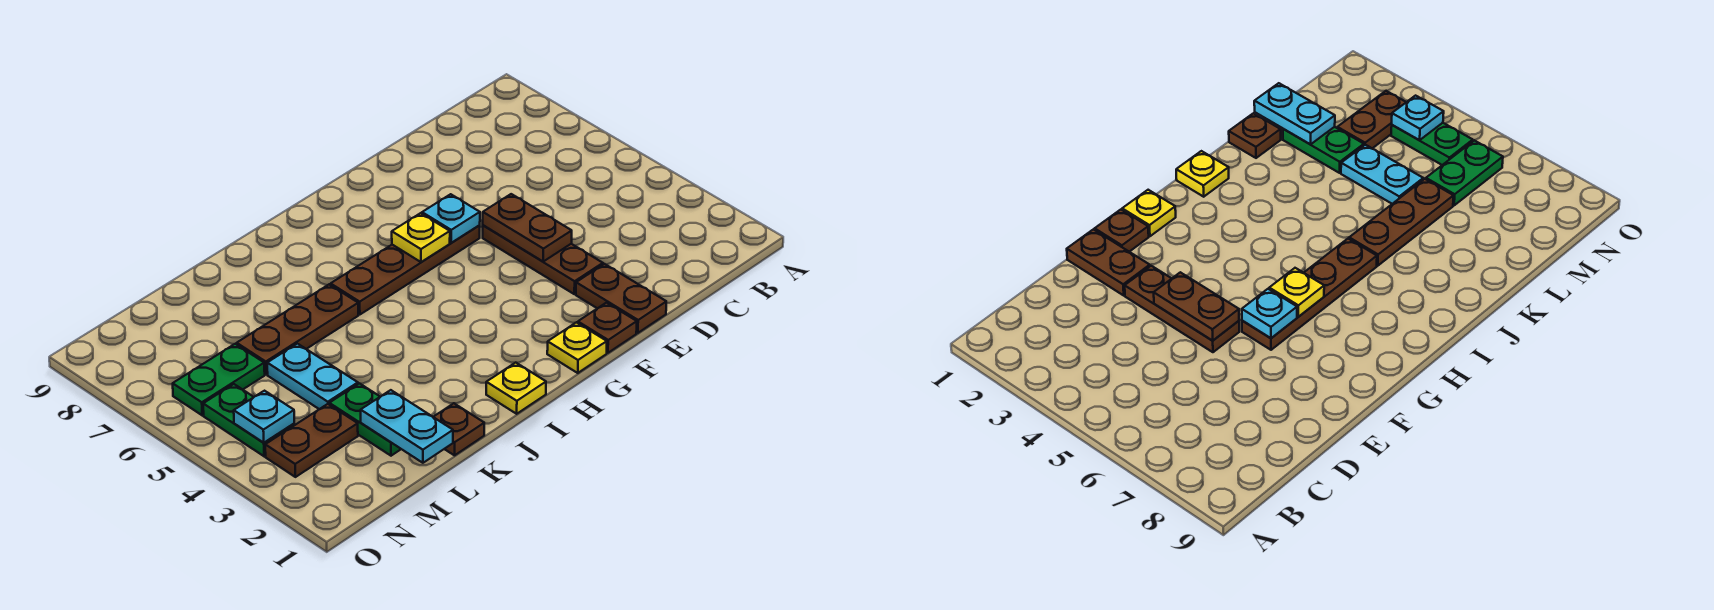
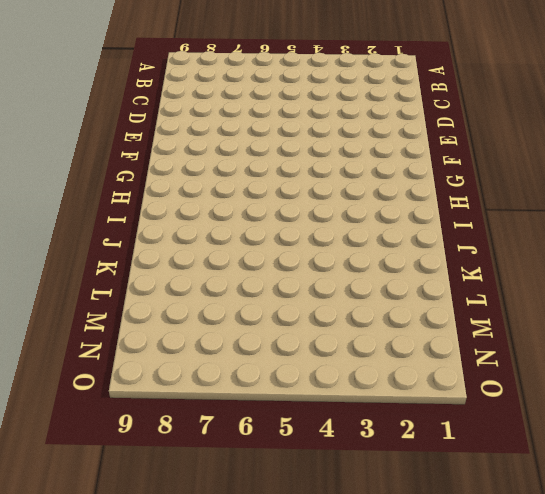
none -> brown 1x2 plate [576,264,666,333]
none -> brown 1x3 plate [483,225,603,294]
none -> brown 1x1 plate [578,303,637,353]

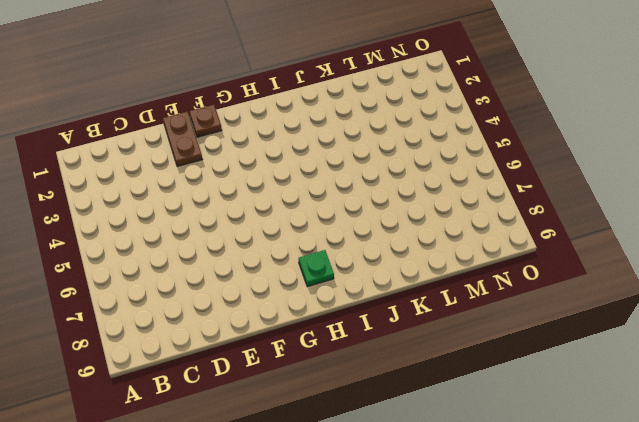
green 1x1 plate [299,250,334,287] -> none
none -> brown 1x3 plate [483,225,603,294]
none -> brown 1x4 plate [331,225,480,315]
none -> yellow 1x1 plate [547,322,607,373]

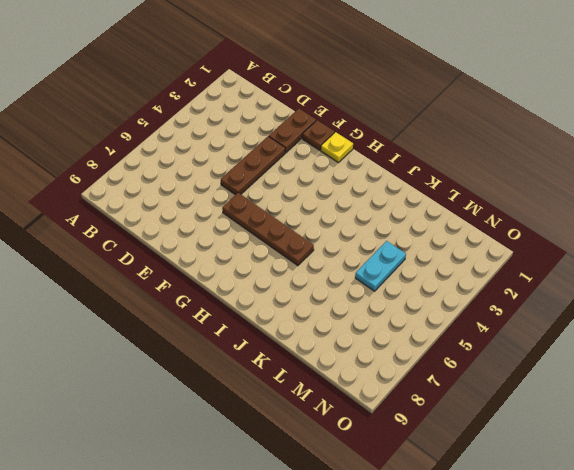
none -> yellow 1x1 plate [486,363,546,414]
none -> brown 1x3 plate [237,285,358,374]
none -> brown 1x1 plate [434,403,484,455]

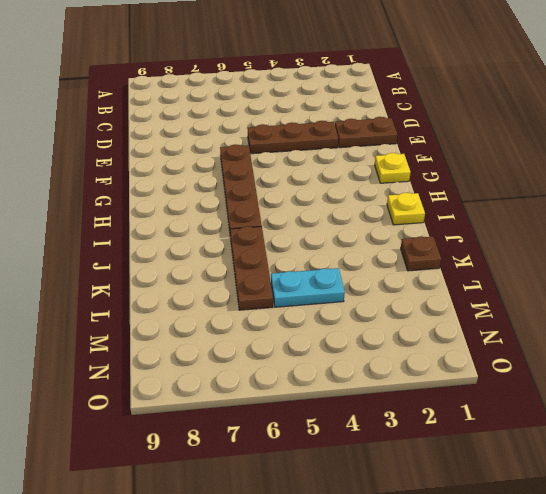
none -> brown 1x1 plate [578,303,637,353]
none -> green 1x2 plate [329,383,401,456]
none -> brown 1x2 plate [265,404,358,477]

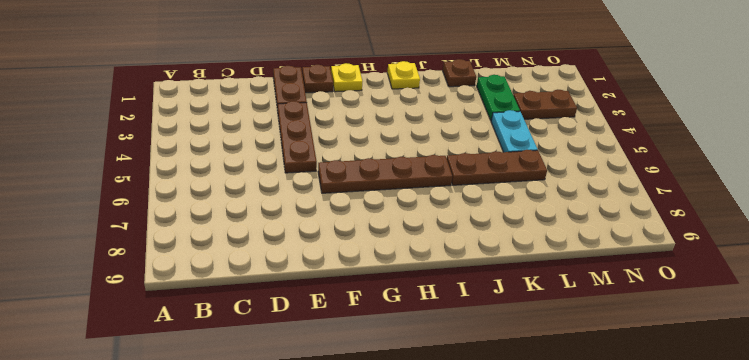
none -> green 1x2 plate [173,344,265,415]
none -> green 1x2 plate [203,384,294,456]
none -> brown 1x2 plate [483,194,572,261]

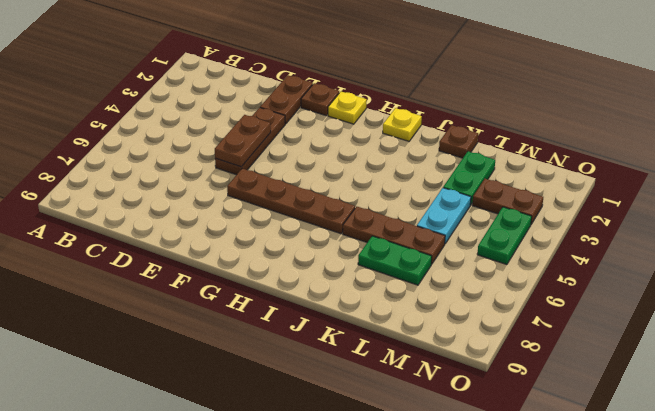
green 1x2 plate [358,236,432,285] -> green 1x2 plate moved to [173,344,265,415]
none -> cyan 1x1 plate [422,194,480,243]
none -> yellow 1x1 plate [392,213,450,262]
none -> cyan 1x2 plate [361,390,453,463]

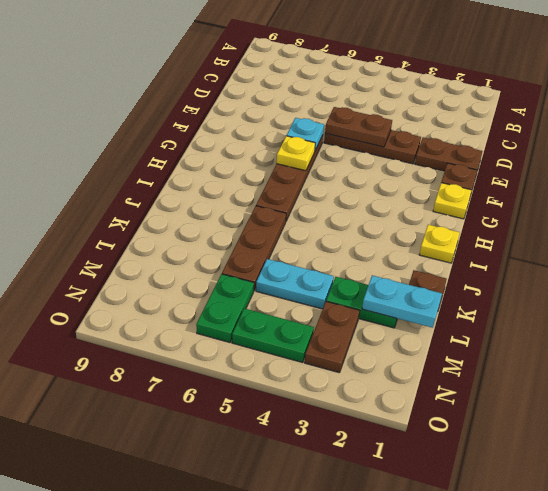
none -> cyan 1x1 plate [234,391,294,443]

